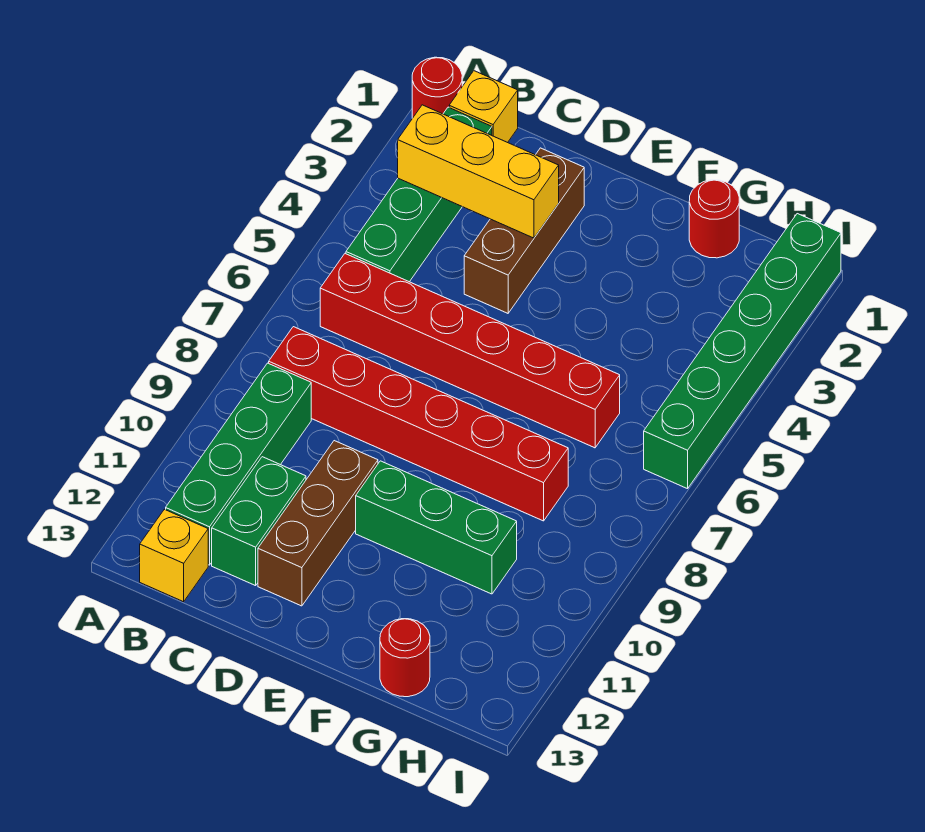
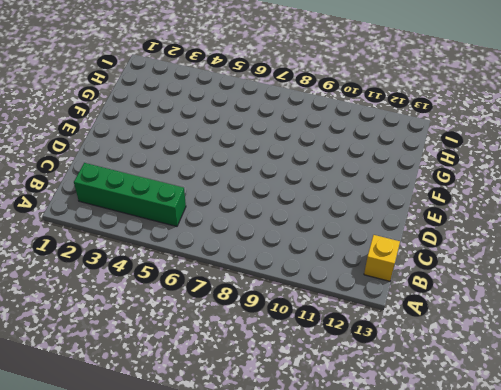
none -> red 1x1 round brick [412,57,462,118]
none -> yellow 1x1 brick [449,71,518,143]
none -> red 1x6 brick [320,254,620,448]

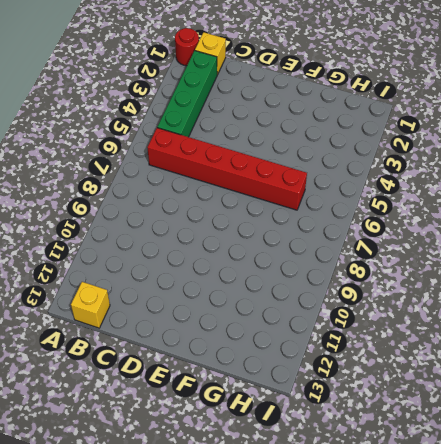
none -> red 1x6 brick [269,327,568,521]
none -> green 1x4 brick [166,363,311,565]
none -> green 1x2 brick [212,457,306,586]

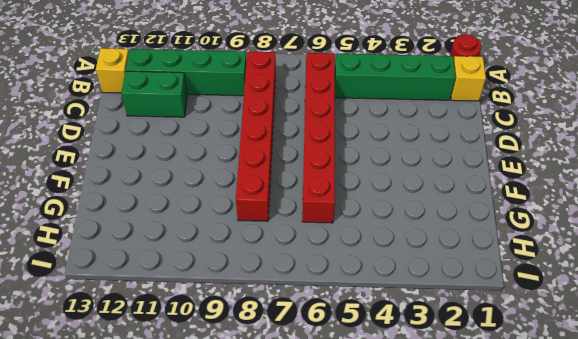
none -> brown 1x3 brick [464,148,584,313]
none -> brown 1x3 brick [258,441,378,606]
none -> green 1x3 brick [356,461,517,594]

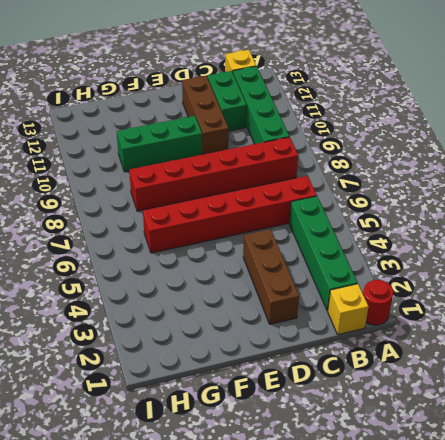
none -> red 1x1 round brick [689,180,739,258]
none -> red 1x1 round brick [380,619,430,697]
none -> green 1x6 brick [644,214,841,489]

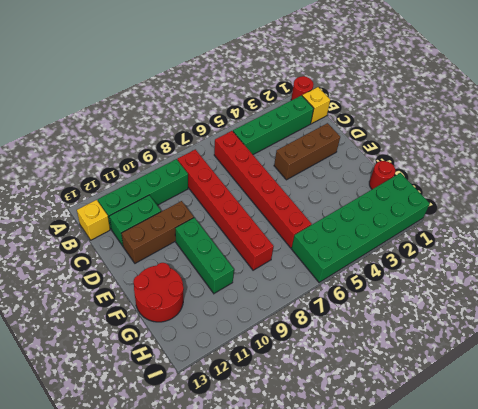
red 2x2 round brick [133,263,184,322] -> red 1x1 round brick [380,619,430,697]
green 2x6 brick [291,173,430,283] -> green 1x6 brick [644,214,841,489]
none -> yellow 1x3 brick [398,105,559,238]

